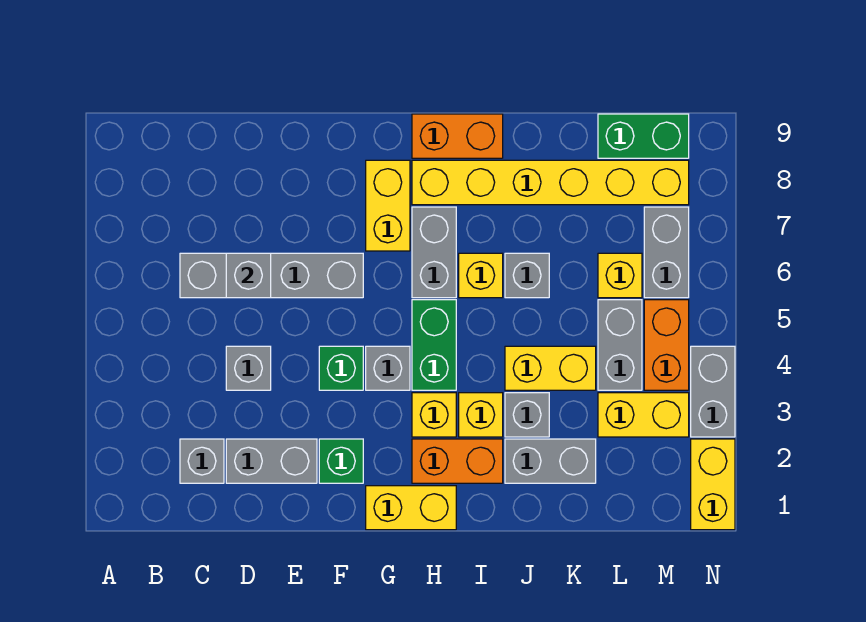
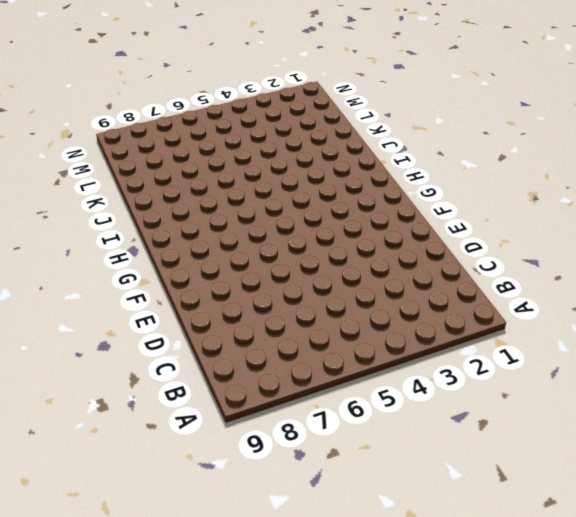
none -> grey 1x1 brick [180,439,224,483]
none -> grey 1x4 brick [180,253,363,298]
none -> grey 1x2 brick [226,439,317,483]
none -> grey 1x1 brick [226,346,271,390]

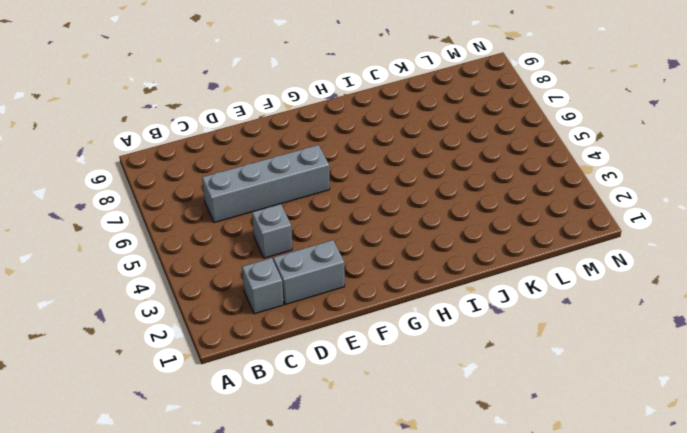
none -> green 1x1 brick [319,439,363,483]
none -> green 1x1 brick [319,346,363,390]
none -> yellow 1x2 brick [366,486,456,530]
none -> grey 1x1 brick [366,346,410,390]

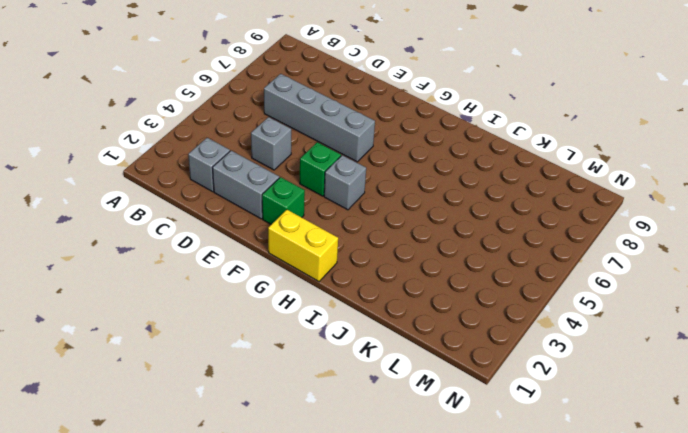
none -> yellow 1x2 brick [366,160,410,251]
none -> orange 1x2 brick [412,439,503,483]
none -> yellow 1x1 brick [412,393,456,437]
none -> green 1x2 brick [412,300,456,390]

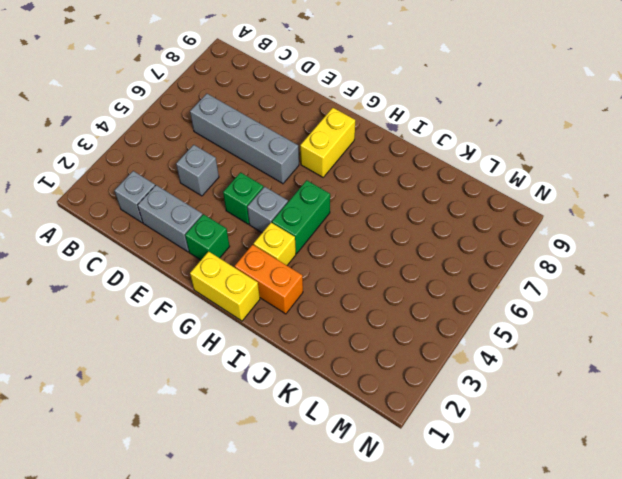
none -> grey 1x2 brick [412,207,456,298]
none -> yellow 1x6 brick [412,160,689,205]
none -> orange 1x2 brick [412,114,503,158]
none -> yellow 1x1 brick [459,393,503,437]

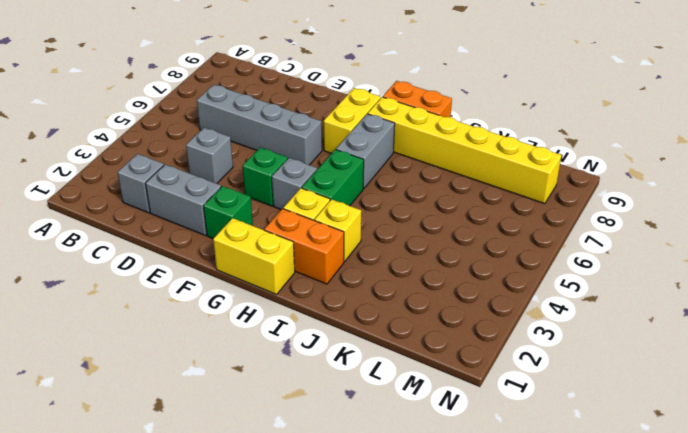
none -> yellow 1x1 brick [459,253,503,298]
none -> grey 1x2 brick [505,439,596,483]
none -> grey 1x1 brick [505,393,549,437]
none -> yellow 1x2 brick [505,346,596,390]

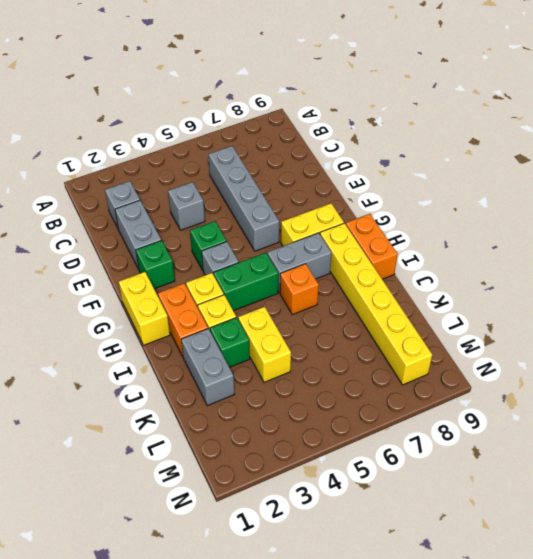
orange 1x1 brick [280,264,319,315] -> yellow 1x1 brick [459,253,503,298]
green 1x1 brick [210,317,250,367] -> grey 1x1 brick [505,393,549,437]
none -> grey 1x1 brick [505,253,549,298]
none -> yellow 1x2 brick [598,393,689,437]
none -> grey 1x2 brick [598,300,642,390]
none -> yellow 1x1 brick [598,253,642,298]

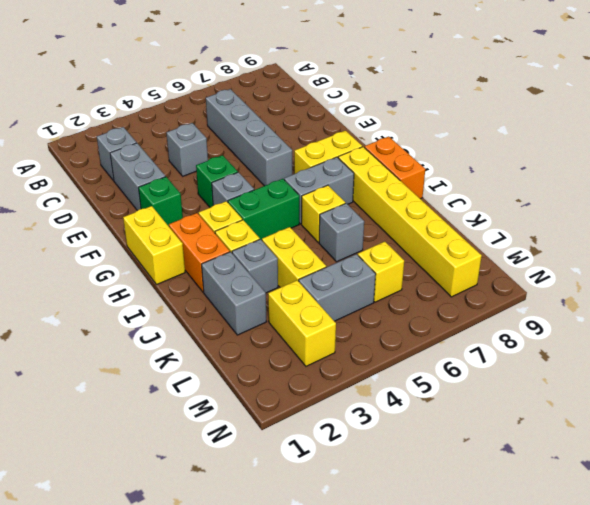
none -> green 1x2 brick [598,114,689,158]
none -> orange 1x2 brick [644,300,689,390]
none -> grey 1x2 brick [644,207,689,298]
none -> yellow 1x2 brick [691,439,735,530]

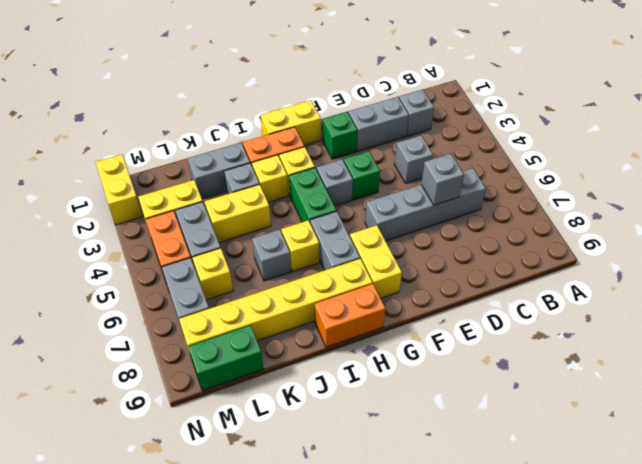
none -> grey 1x2 brick [691,346,735,437]

